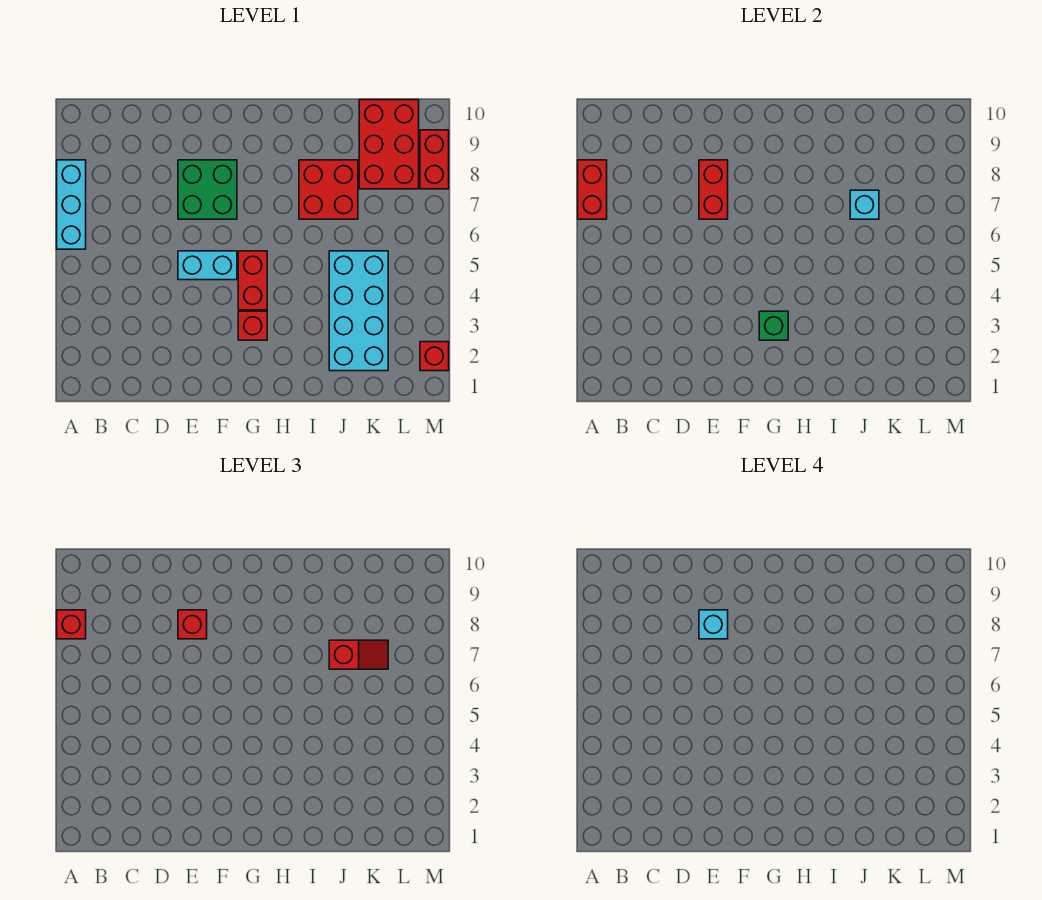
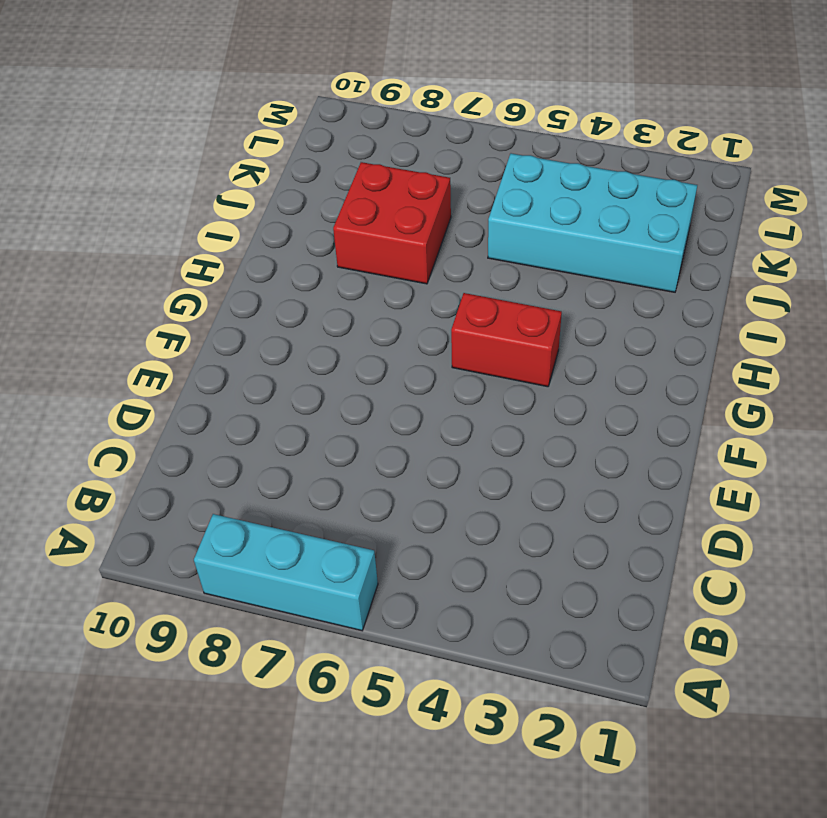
none -> cyan 1x2 brick [178,251,237,280]
none -> green 2x2 brick [178,160,237,219]
none -> red 1x1 brick [238,311,267,340]

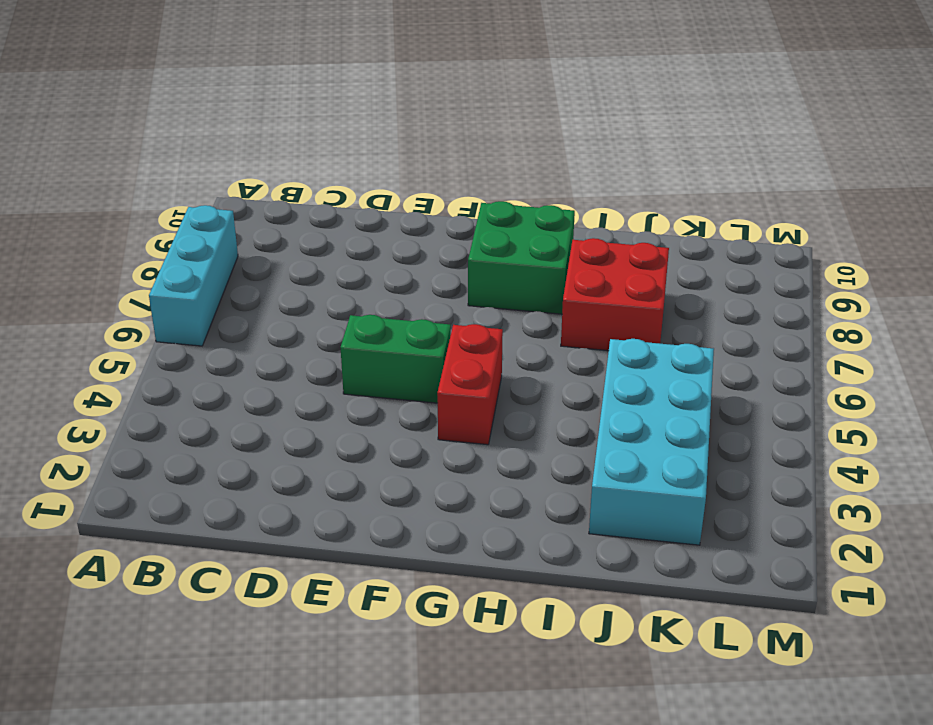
green 1x2 brick [341,315,451,403] -> cyan 1x2 brick [178,251,237,280]
green 2x2 brick [468,201,575,314] -> green 2x2 brick moved to [178,160,237,219]
none -> red 1x1 brick [238,311,267,340]
none -> red 2x3 brick [359,100,419,189]
none -> red 1x1 brick [420,342,449,371]

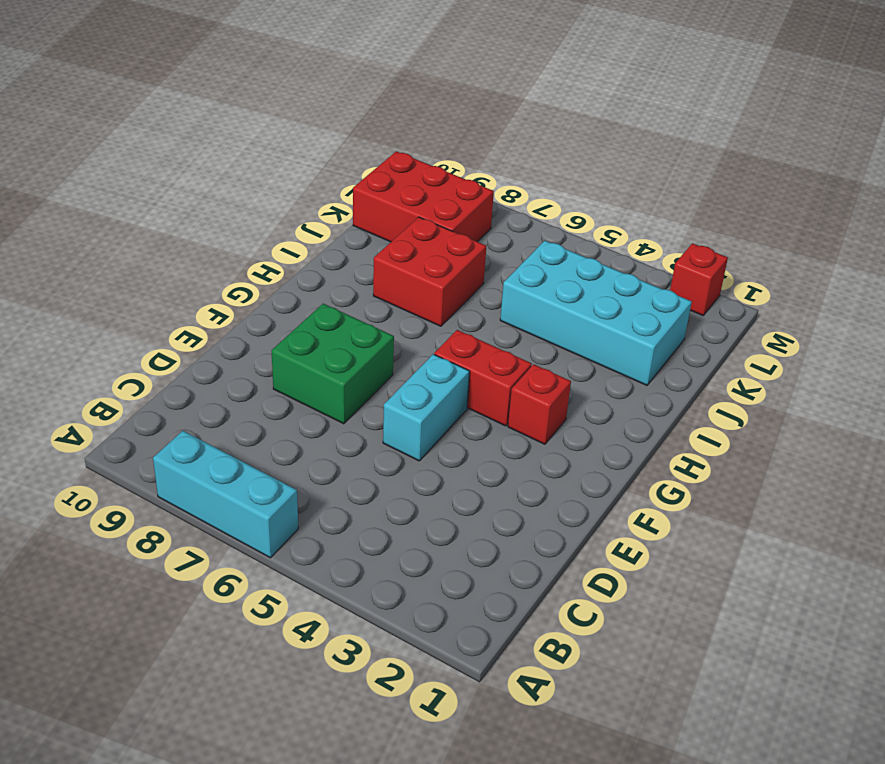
none -> red 1x2 brick [420,130,449,189]
none -> red 1x2 brick [578,160,607,219]
none -> red 1x2 brick [699,160,728,219]

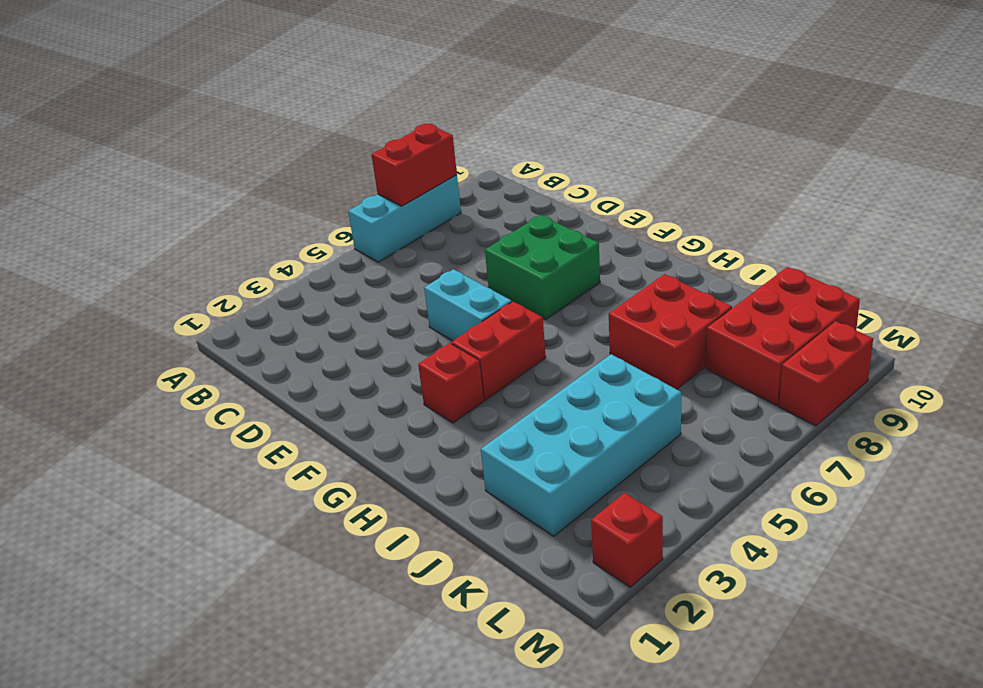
none -> red 1x2 brick [699,160,728,219]
none -> green 1x1 brick [759,311,788,340]
none -> cyan 1x1 brick [850,190,879,219]

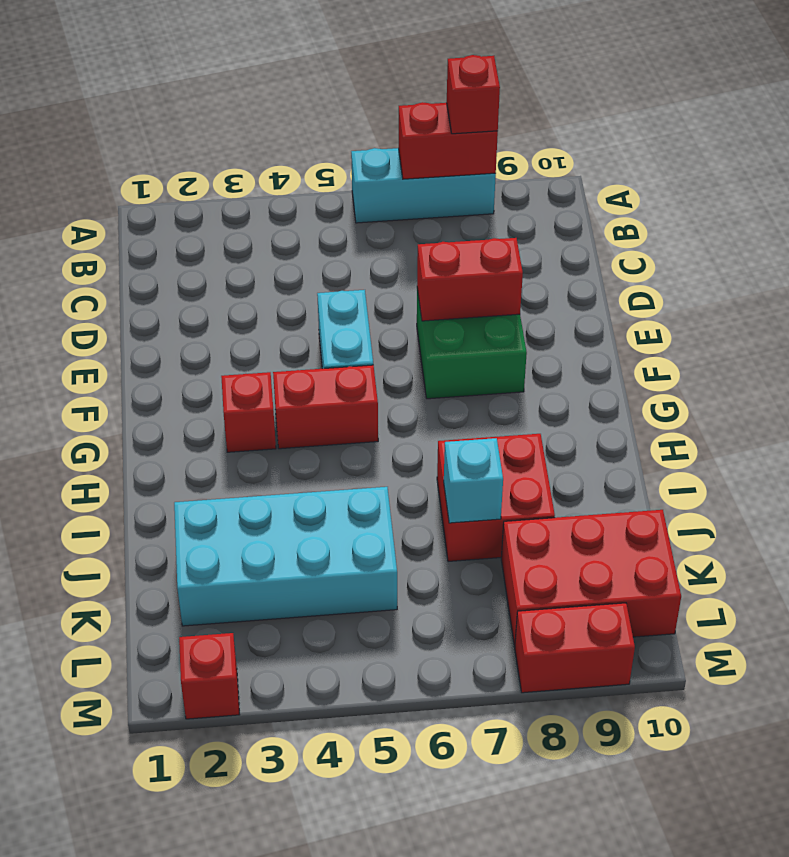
none -> green 1x1 brick [759,311,788,340]
none -> red 1x1 brick [178,610,207,639]
none -> red 1x2 slope [329,640,388,669]

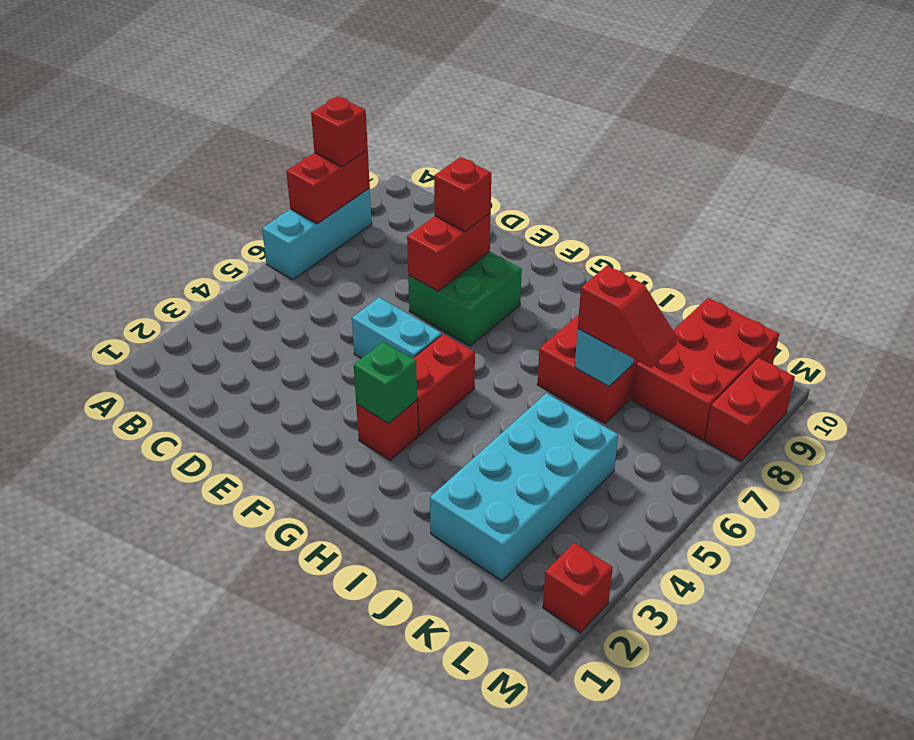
none -> cyan 1x1 brick [699,610,728,639]

